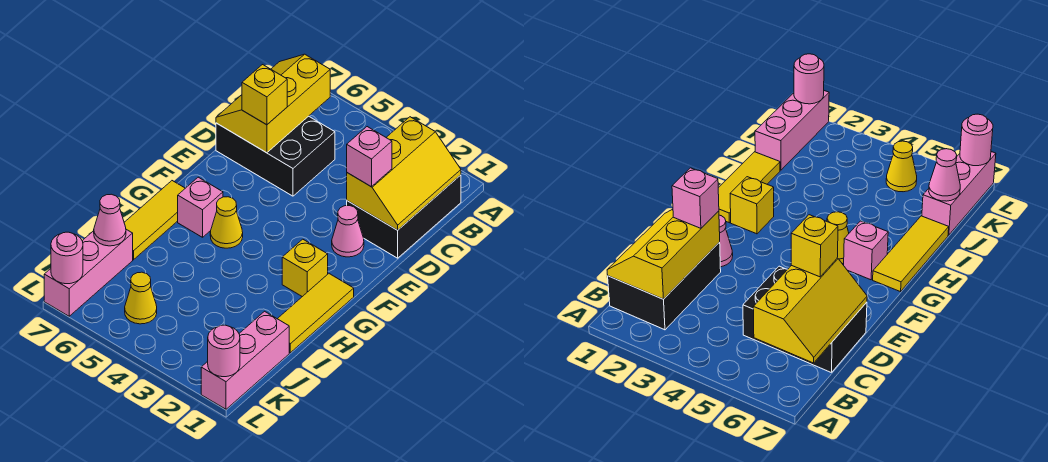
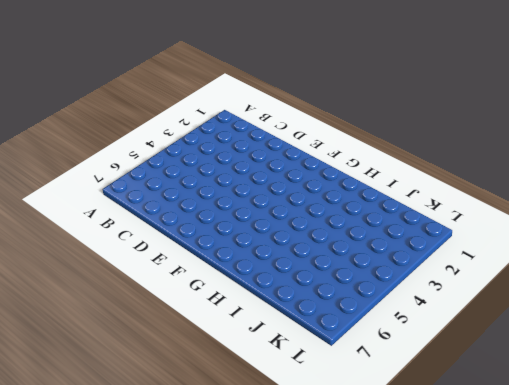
none -> black 2x3 brick [347,175,461,258]
none -> black 2x3 brick [216,116,335,196]
none -> pink 1x1 cone [332,206,364,257]

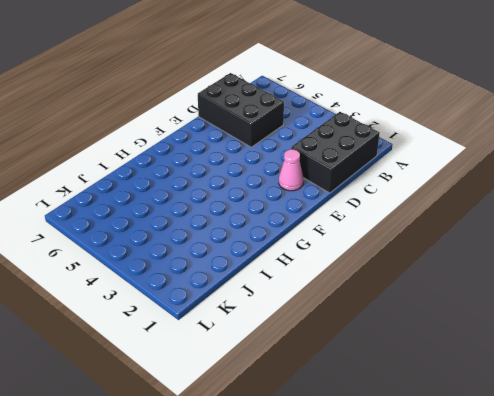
none -> yellow 1x3 tile [278,274,354,353]
none -> yellow 1x1 brick [282,239,328,297]
none -> yellow 1x1 cone [210,197,243,248]

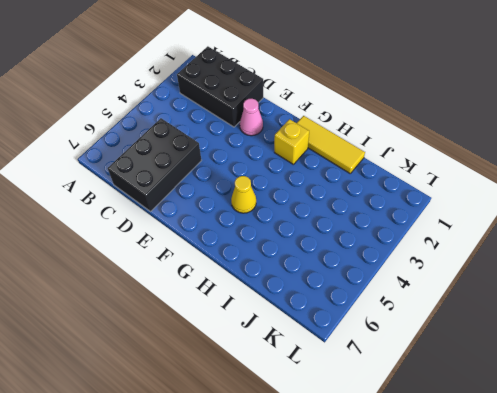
none -> pink 1x1 brick [178,177,223,237]
none -> yellow 1x3 tile [124,181,185,260]
none -> pink 1x3 brick [201,311,289,409]

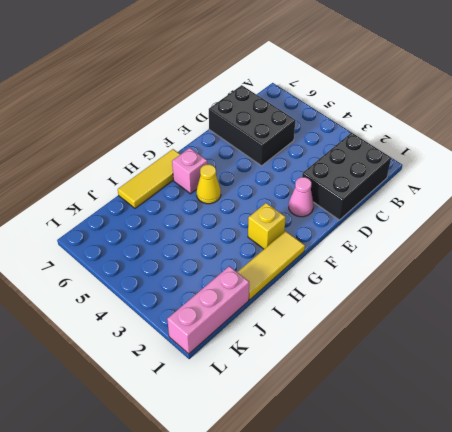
none -> pink 1x3 brick [44,229,133,316]
none -> yellow 1x1 cone [125,272,157,324]
none -> yellow 2x3 slope [347,117,461,230]

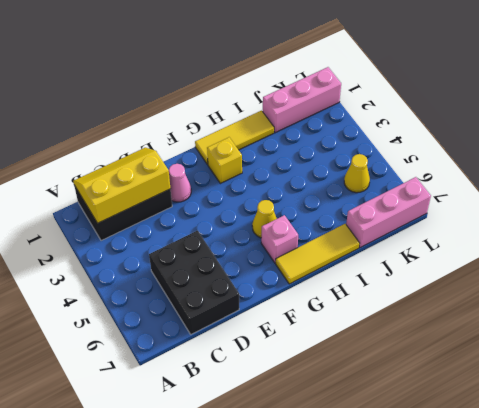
none -> yellow 2x3 slope [216,54,330,153]
none -> pink 1x1 cone [94,194,126,246]
none -> pink 1x1 round brick [208,325,240,377]

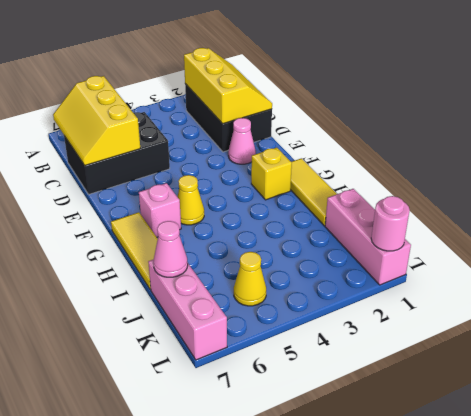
none -> pink 1x1 round brick [51,232,83,284]
none -> pink 1x1 brick [347,127,392,187]
none -> yellow 1x1 brick [242,65,287,125]

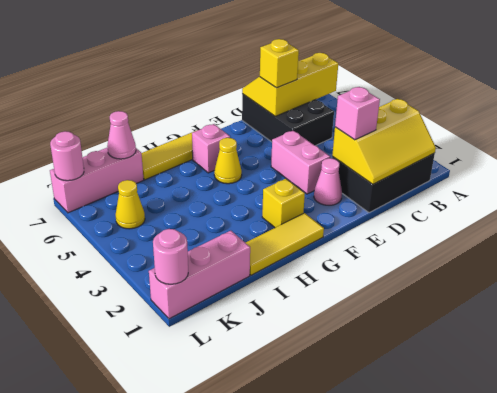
pink 1x2 brick [271,131,330,194] -> none

